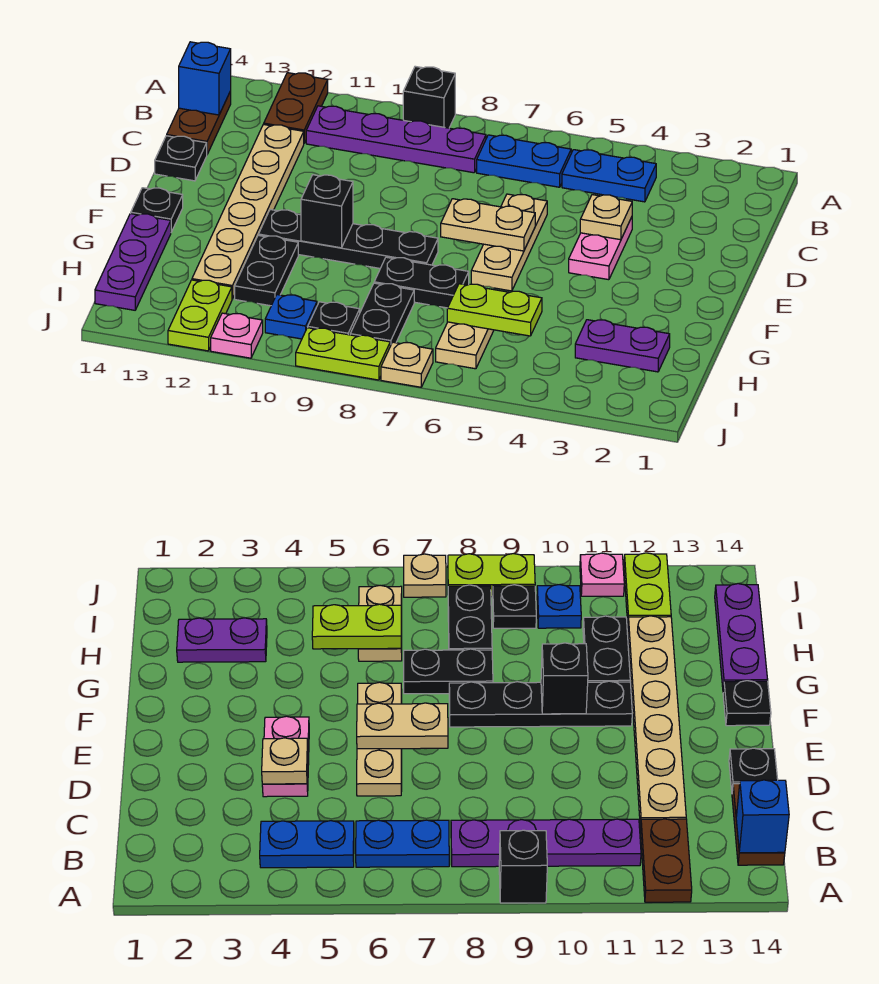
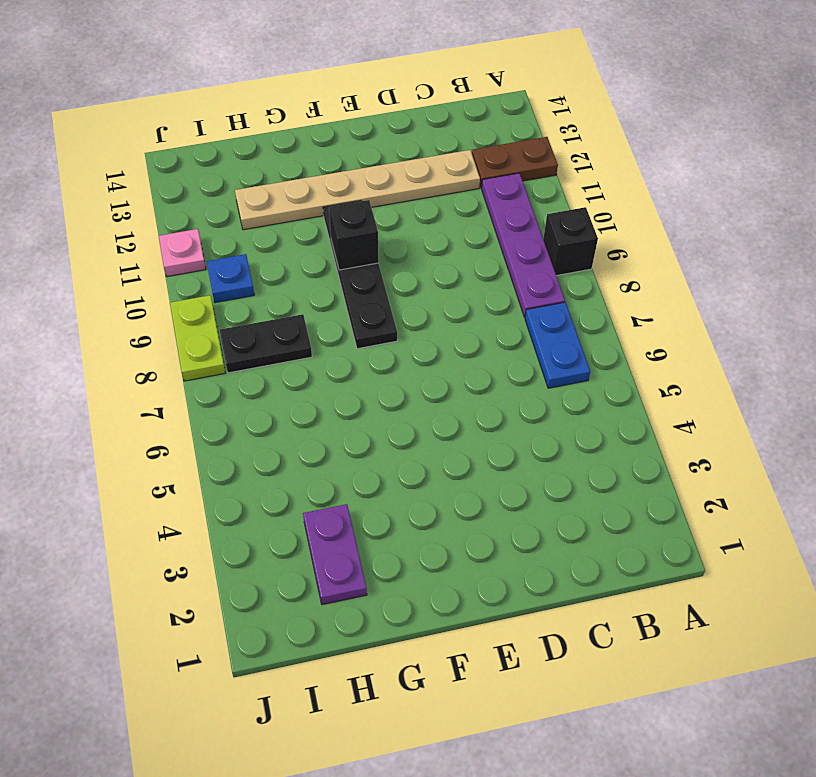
none -> blue 1x2 plate [562,150,656,202]
none -> brown 1x2 plate [167,91,231,154]
none -> pink 1x2 plate [569,217,632,280]

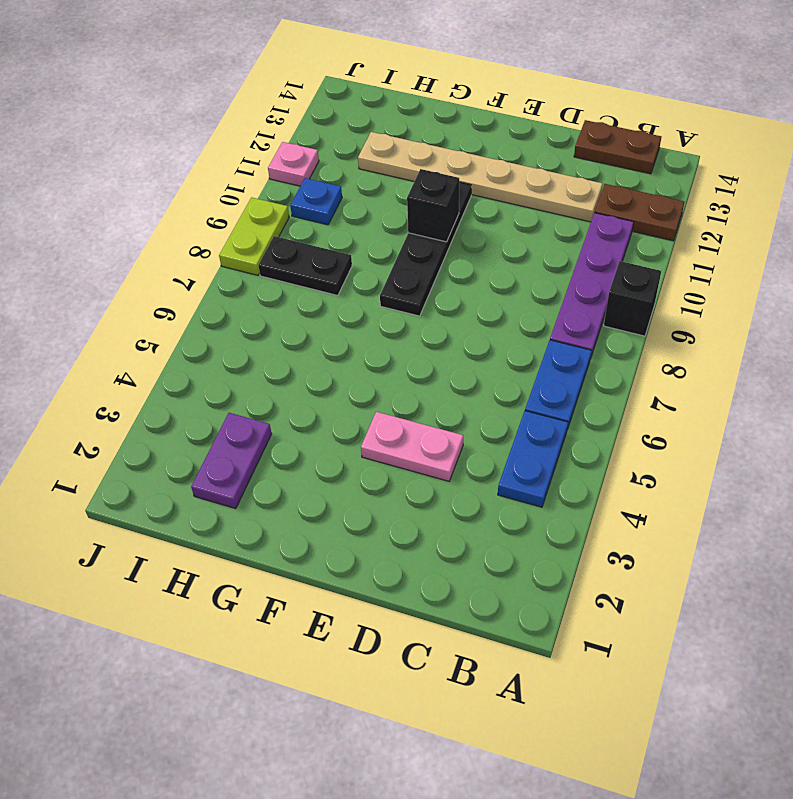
none -> tan 1x3 plate [471,194,547,291]
none -> black 1x1 plate [155,136,207,181]
none -> black 1x1 plate [131,188,183,232]

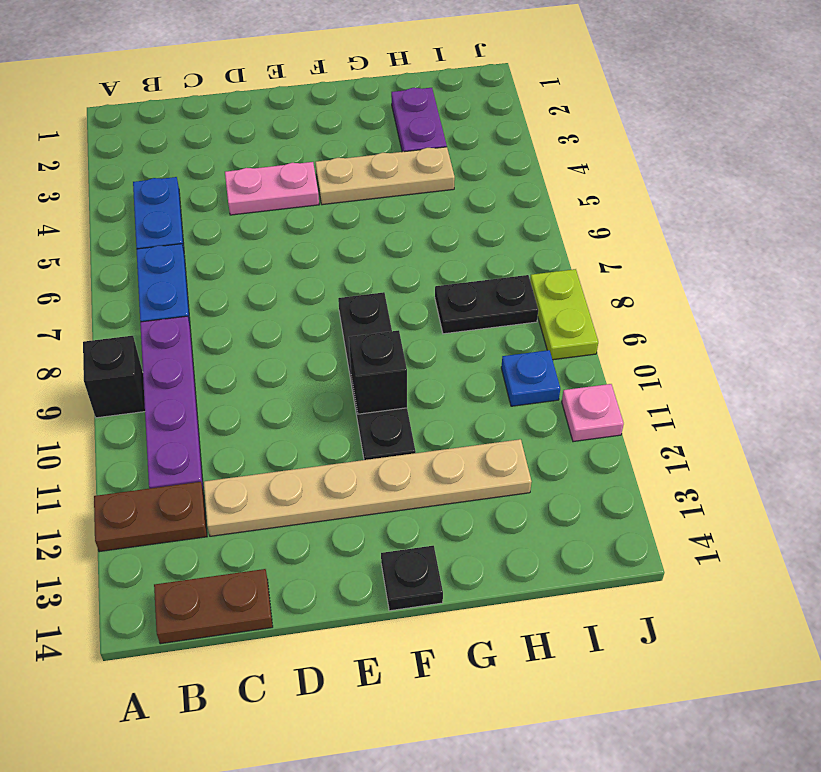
tan 1x3 plate [315,147,455,205] -> tan 1x3 plate moved to [471,194,547,291]
none -> black 1x1 plate [155,136,207,181]
none -> black 1x2 plate [374,257,469,308]
none -> black 1x2 plate [235,235,298,306]

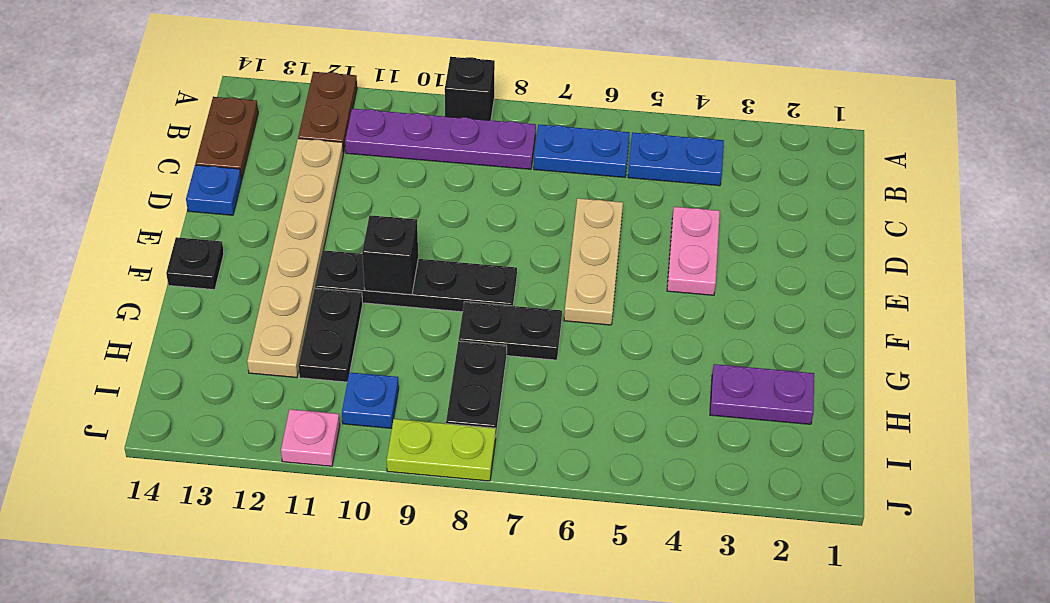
blue 1x1 plate [186,165,242,215] -> black 1x1 plate [155,136,207,181]
none -> purple 1x3 plate [95,214,171,310]
none -> tan 1x2 plate [436,322,494,369]
none -> black 1x1 plate [308,302,360,335]

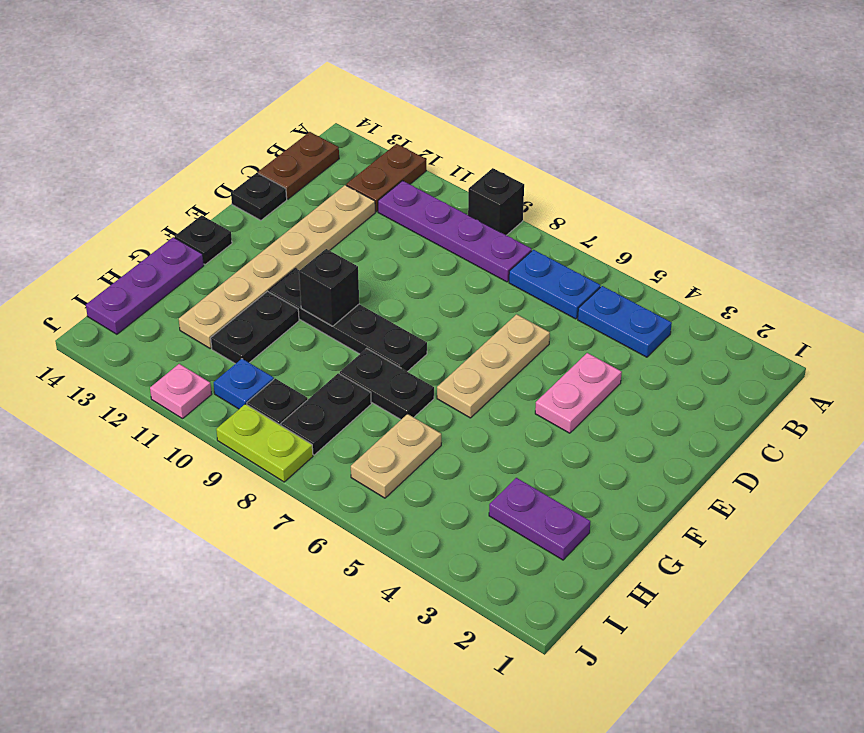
none -> lime 1x2 plate [168,280,232,351]
none -> tan 1x1 plate [381,342,433,387]
none -> blue 1x1 brick [179,42,231,115]

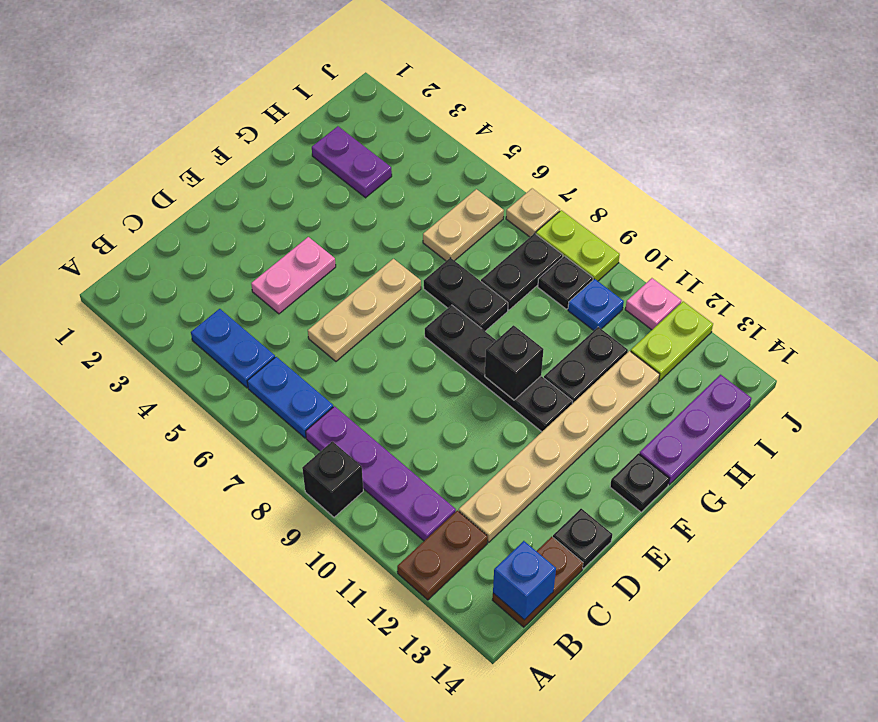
none -> tan 1x1 plate [580,195,632,240]
none -> tan 1x2 plate [441,199,535,251]
none -> lime 1x2 plate [447,284,542,336]

